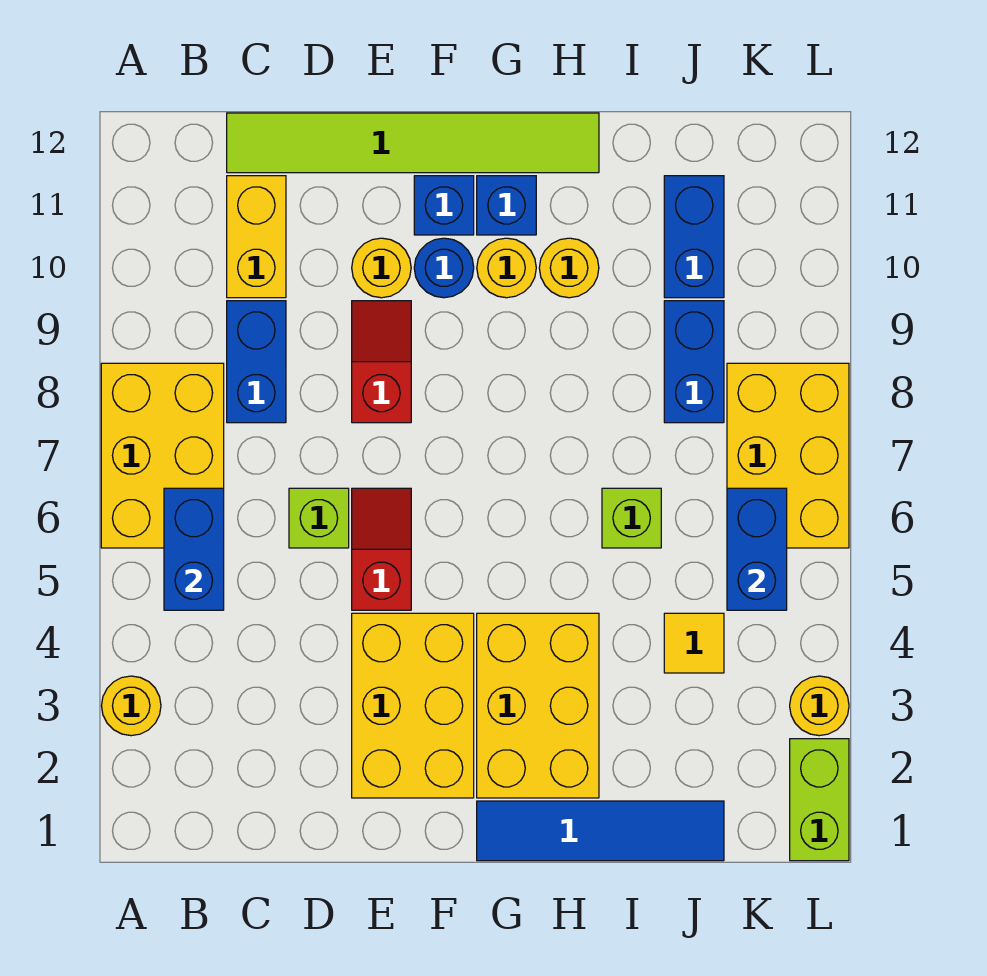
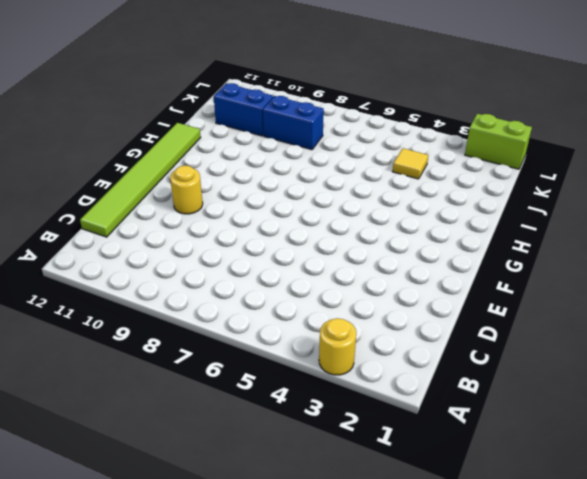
none -> yellow 2x3 brick [101,363,224,548]
none -> blue 1x2 brick [227,301,286,423]
none -> yellow 1x2 brick [227,176,286,298]

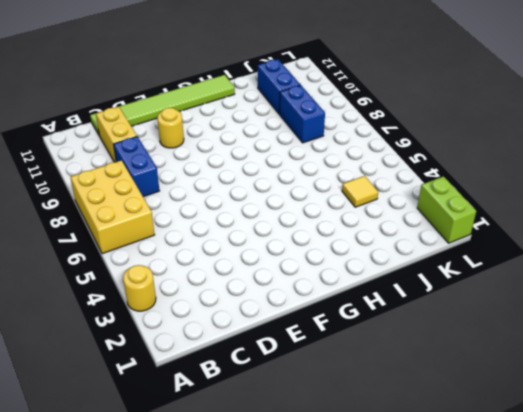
none -> lime 1x1 brick [289,488,349,548]
none -> yellow 2x3 brick [352,613,474,798]
none -> red 1x2 slope [352,488,411,610]

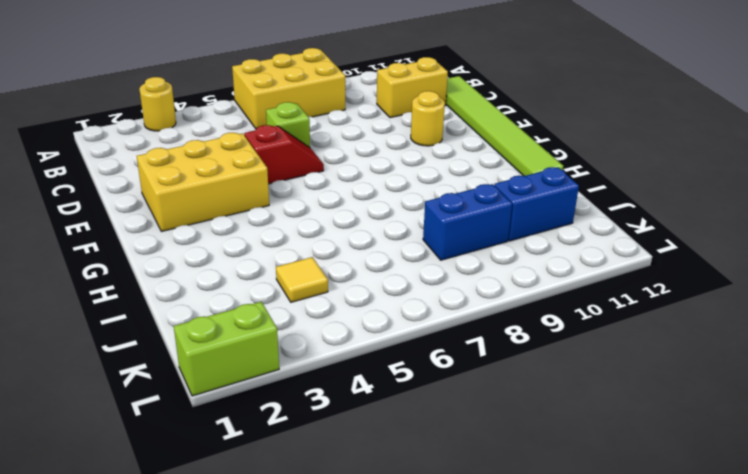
none -> blue 1x2 brick [227,301,286,423]
none -> red 1x2 slope [352,301,411,423]
none -> blue 1x1 round brick [414,238,474,298]

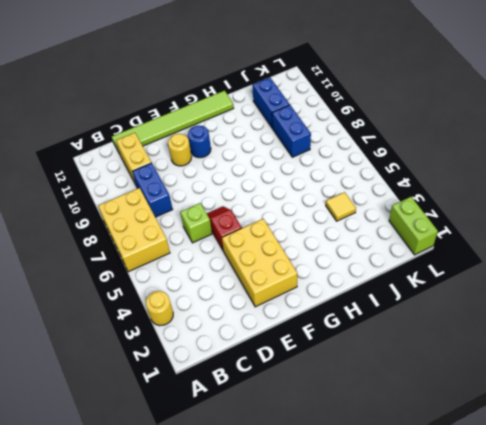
none -> red 1x2 slope [352,301,411,423]
none -> blue 1x1 brick [414,176,474,235]
none -> blue 1x4 tile [477,801,724,861]

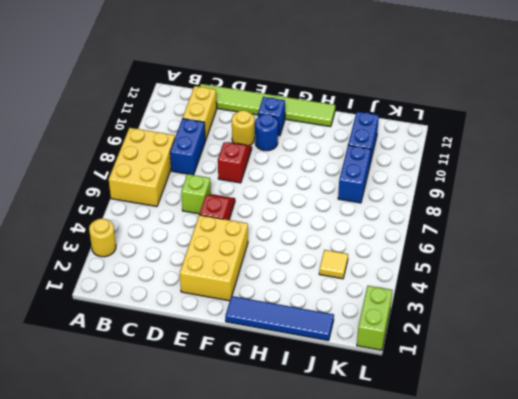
none -> yellow 2x3 brick [477,613,599,798]
none -> yellow 1x1 round brick [477,238,536,298]
none -> blue 1x1 brick [477,176,536,235]

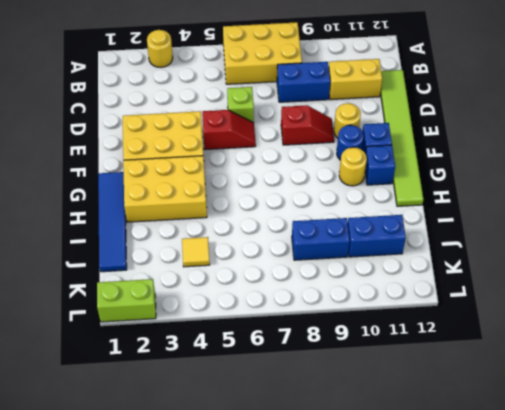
none -> yellow 1x1 round brick [539,238,599,298]
none -> lime 1x1 brick [602,488,661,548]
none -> yellow 2x3 brick [727,363,849,548]

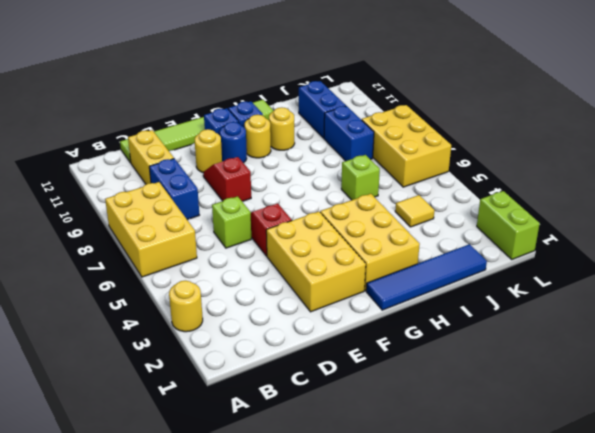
none -> yellow 1x1 round brick [790,676,849,736]
none -> blue 1x2 brick [164,488,224,610]
none -> blue 1x2 brick [727,488,787,610]

